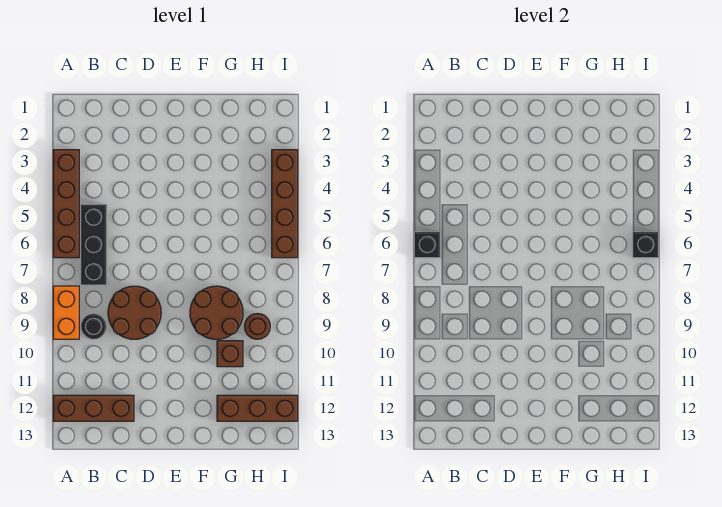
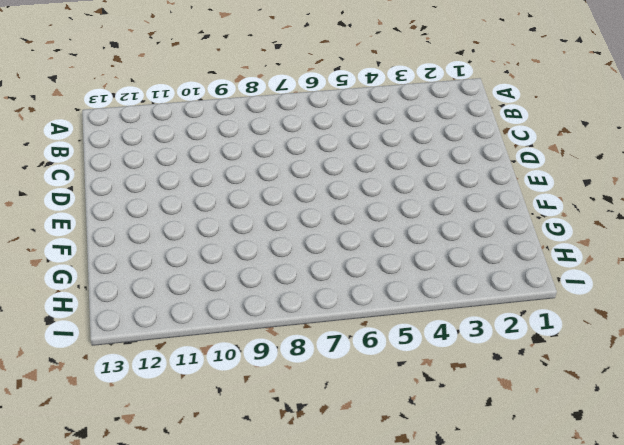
none -> brown 1x4 brick [53,150,79,258]
none -> orange 1x2 brick [53,286,79,339]
none -> brown 1x3 brick [53,395,134,421]

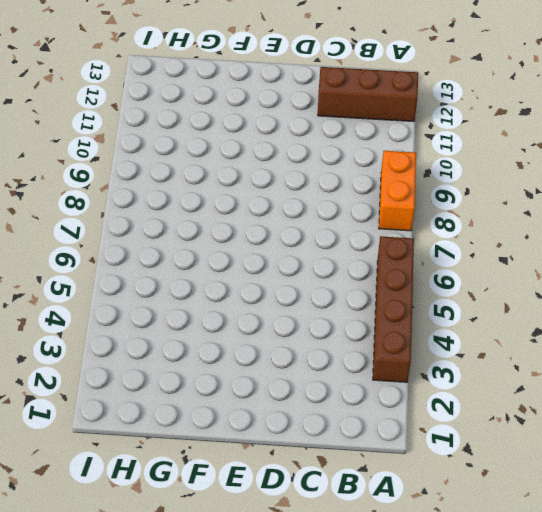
none -> black 1x3 brick [81,204,107,285]
none -> black 1x1 round brick [81,313,107,339]
none -> brown 2x2 round brick [108,286,161,339]

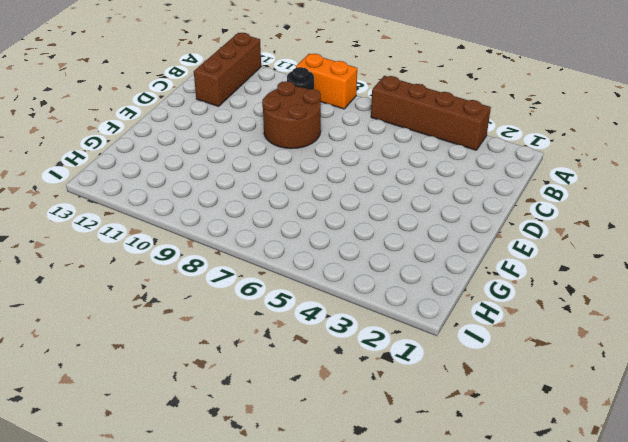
none -> black 1x3 brick [81,204,107,285]
none -> brown 2x2 round brick [190,286,243,339]
none -> brown 1x1 brick [217,341,243,367]

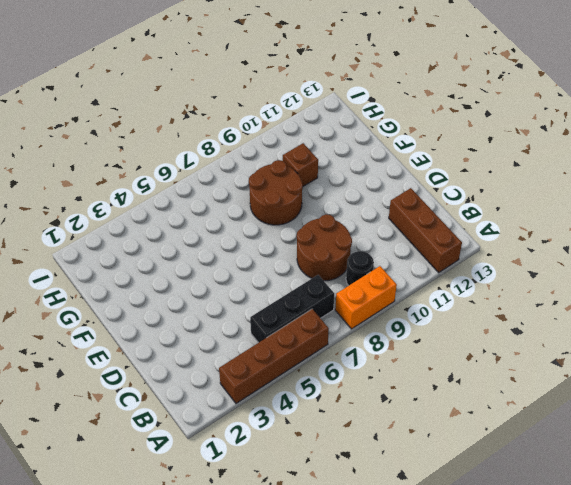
none -> brown 1x3 brick [217,395,298,421]
none -> brown 1x1 round brick [244,314,270,339]
none -> brown 1x4 brick [272,150,298,258]

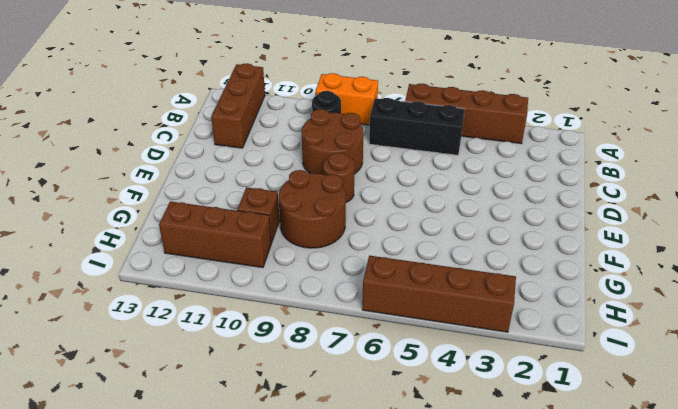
brown 1x1 round brick [323,153,355,202] -> brown 1x1 round brick moved to [244,314,270,339]
brown 1x3 brick [159,201,271,268] -> brown 1x3 brick turned to [217,395,298,421]
none -> black 1x1 brick [414,232,440,258]
none -> black 1x1 brick [633,232,659,258]

